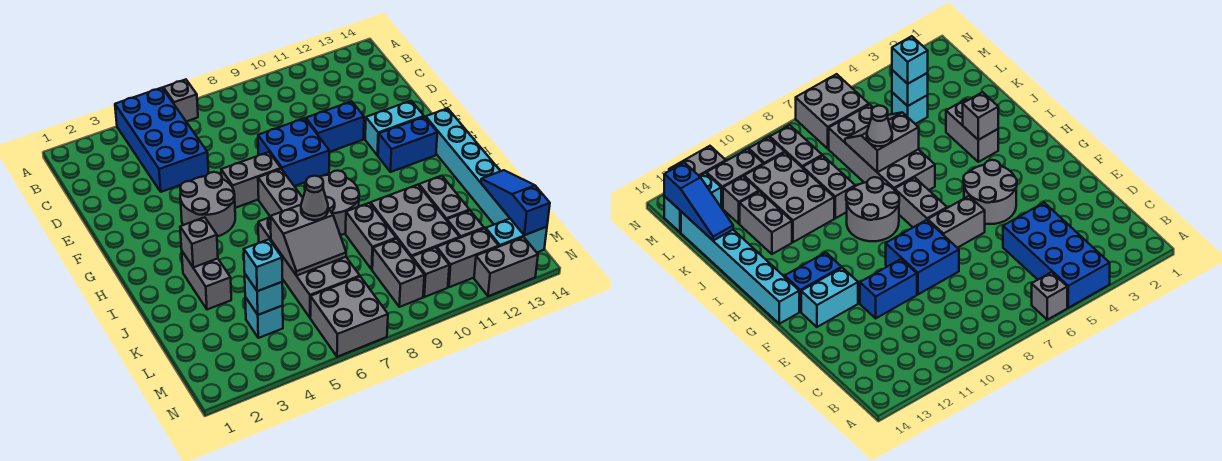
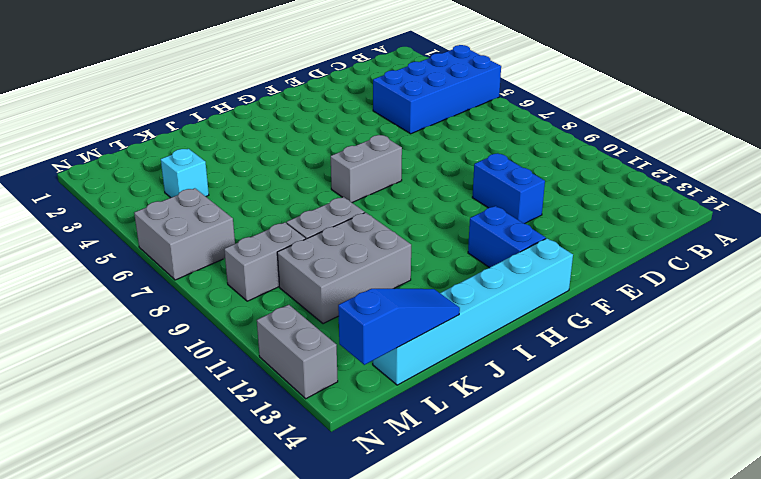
none -> grey 1x1 brick [163,80,198,121]
none -> blue 2x2 brick [258,118,329,186]
none -> grey 2x2 round brick [180,172,235,236]
none -> grey 1x2 brick [221,152,281,208]

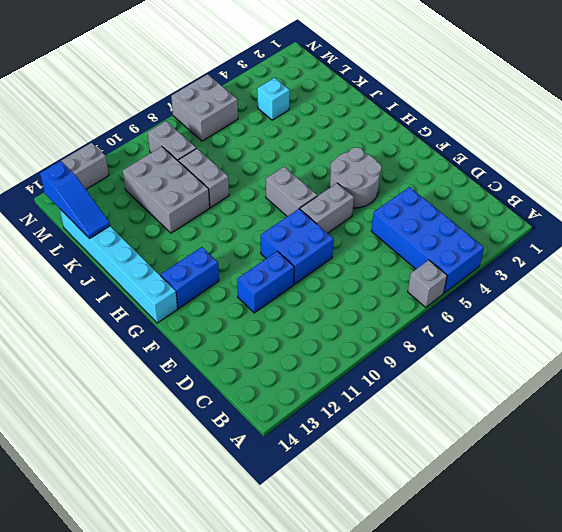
none -> cyan 1x2 brick [365,101,424,155]
none -> grey 2x2 round brick [305,171,359,235]
none -> grey 1x2 brick [182,252,231,309]
none -> grey 2x4 brick [258,217,360,317]

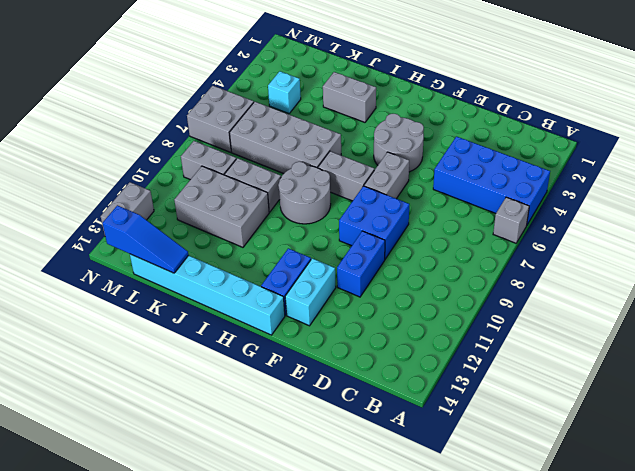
none -> grey 1x2 brick [419,176,469,220]
none -> grey 1x1 brick [447,210,484,238]
none -> grey 1x1 brick [412,248,449,297]
none -> grey 1x2 brick [437,228,499,287]

